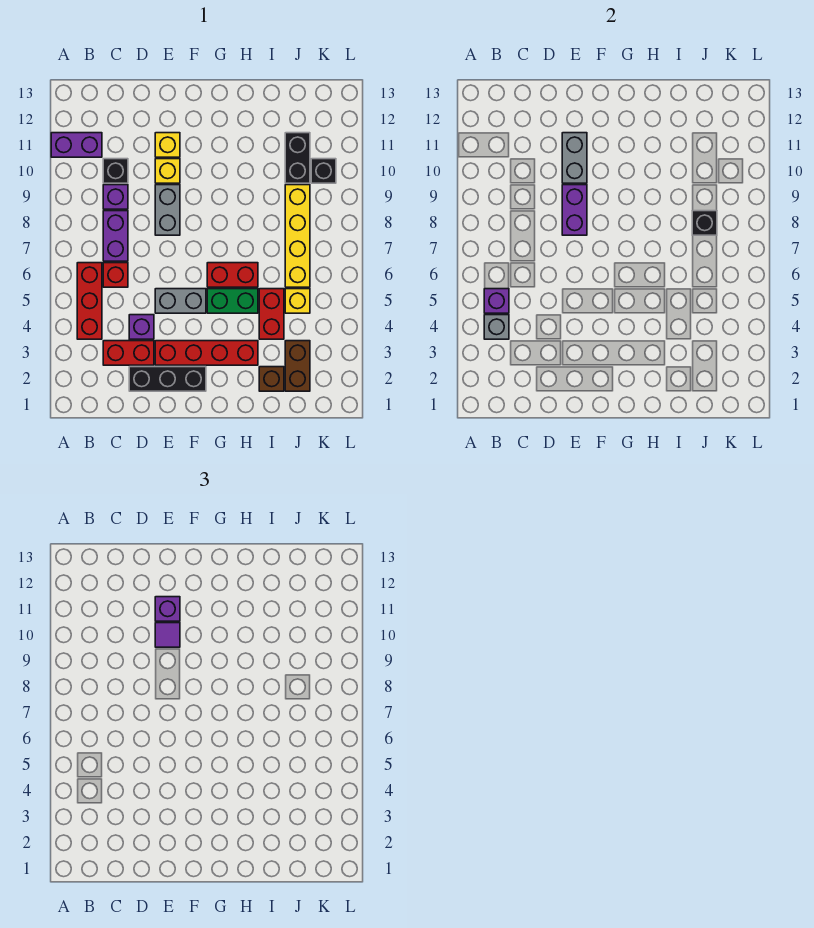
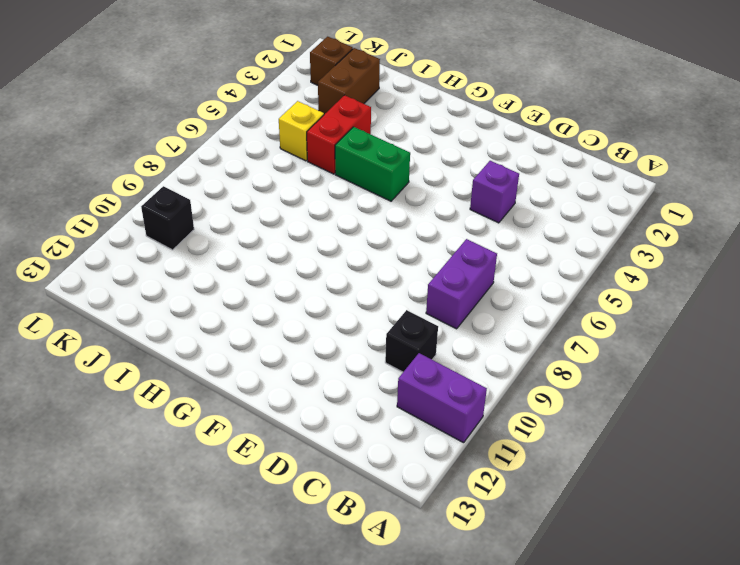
brown 1x1 brick [310,37,353,85] -> brown 1x1 brick moved to [259,367,284,391]
none -> red 1x3 brick [77,263,102,339]
none -> red 1x2 brick [103,341,154,365]
none -> red 1x1 brick [103,263,128,287]
none -> purple 1x1 brick [103,185,128,209]

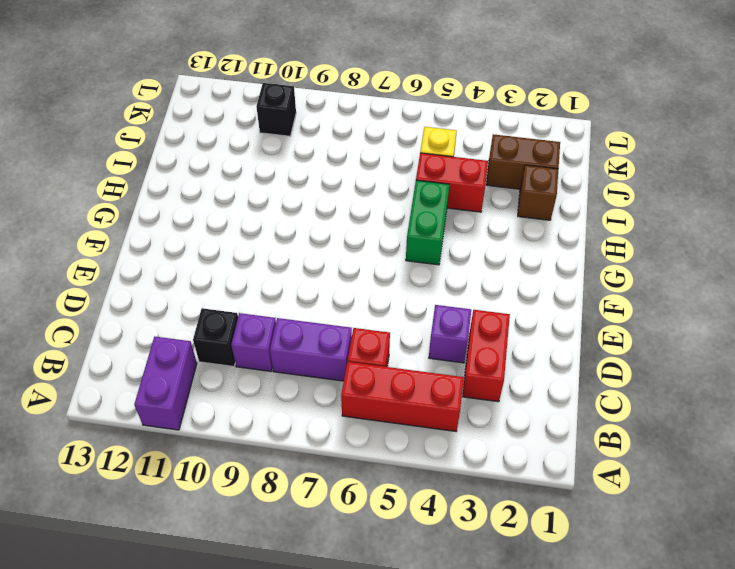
none -> black 1x3 brick [129,367,206,391]
none -> red 1x4 brick [155,341,258,365]
none -> grey 1x2 brick [155,289,206,313]
none -> grey 1x2 brick [155,185,180,235]

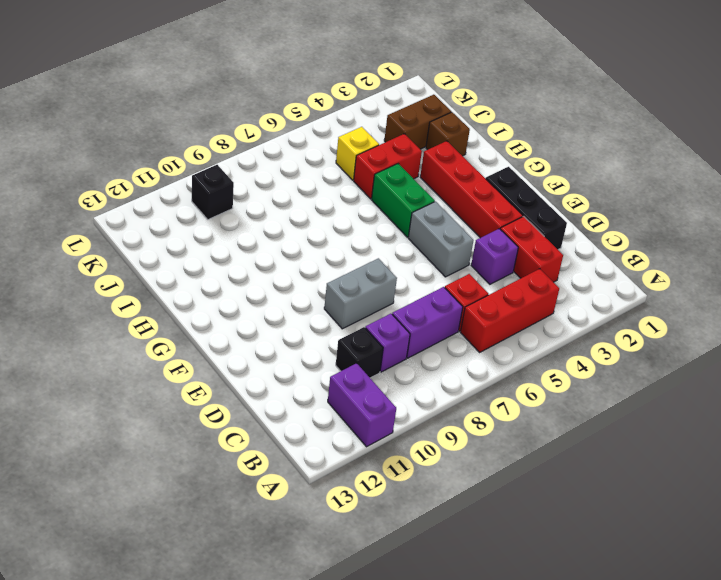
none -> yellow 1x1 brick [155,159,180,183]
none -> yellow 1x1 brick [155,133,180,157]
none -> red 1x2 brick [207,263,258,287]
none -> yellow 1x4 brick [285,185,310,287]

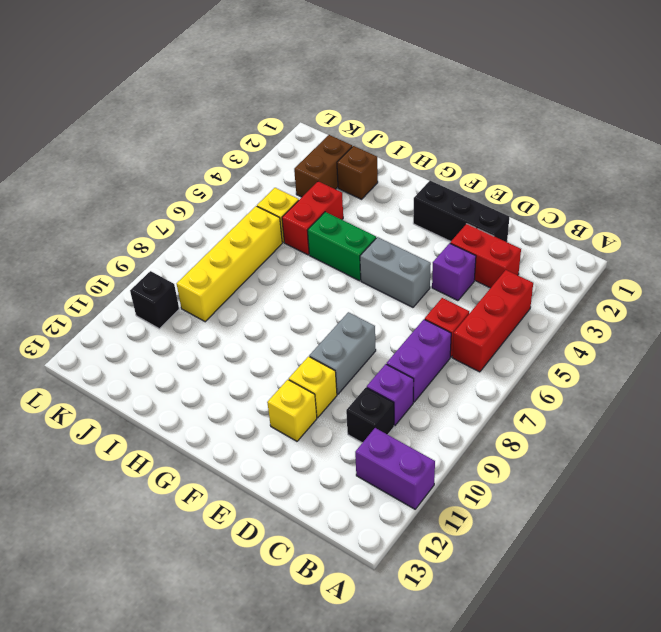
none -> red 1x4 brick [155,341,258,365]
none -> red 1x2 brick [207,263,258,287]
none -> black 1x2 brick [285,133,310,183]
none -> grey 1x1 brick [484,315,509,339]

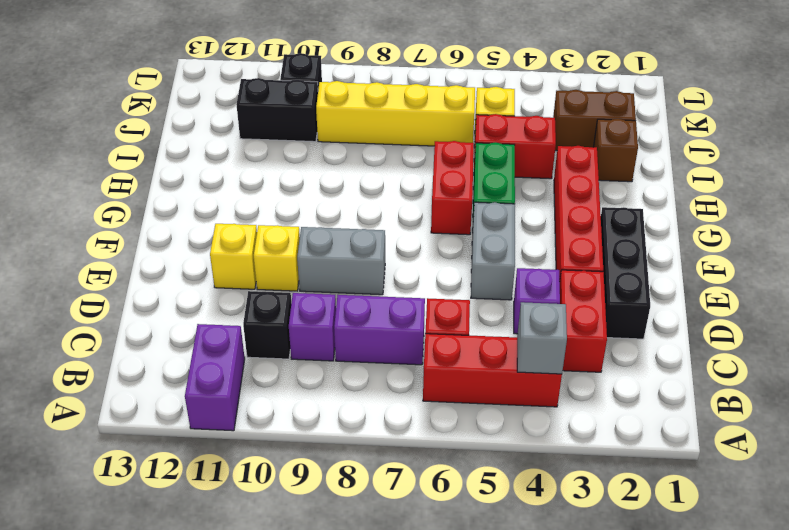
none -> purple 1x1 brick [484,289,509,313]
none -> purple 1x2 brick [562,185,587,235]
none -> grey 1x2 brick [562,133,587,183]
none -> black 1x1 brick [692,211,717,235]

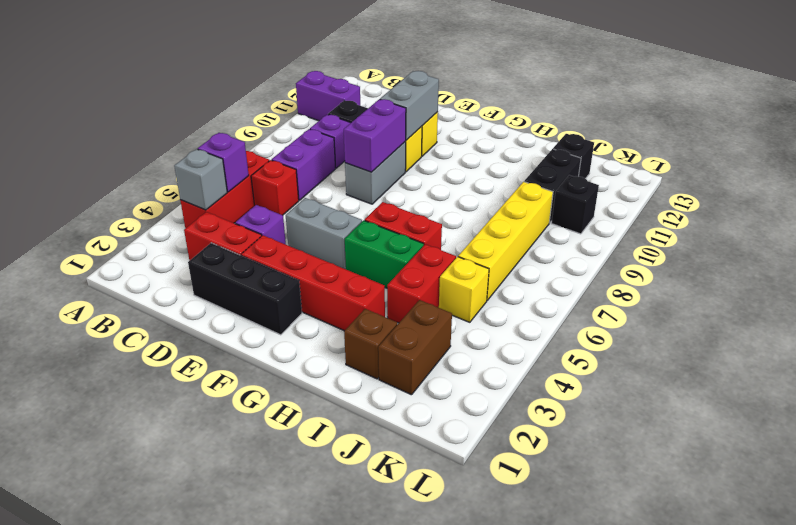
black 1x1 brick [553,134,594,179] -> black 1x1 brick moved to [692,211,717,235]
none -> purple 1x1 tile [155,623,180,647]
none -> purple 1x1 brick [155,597,180,621]

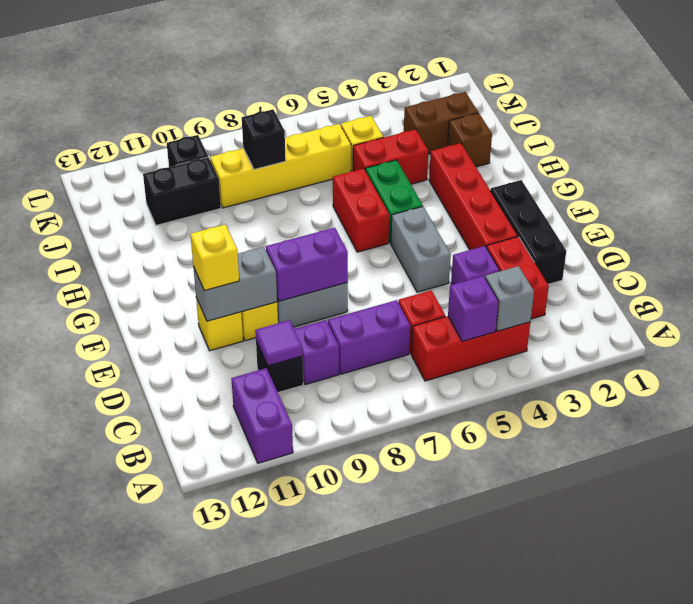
purple 1x1 tile [255,320,303,366] -> purple 1x1 tile moved to [155,623,180,647]
yellow 1x1 brick [190,224,239,291] -> purple 1x1 brick [155,597,180,621]

